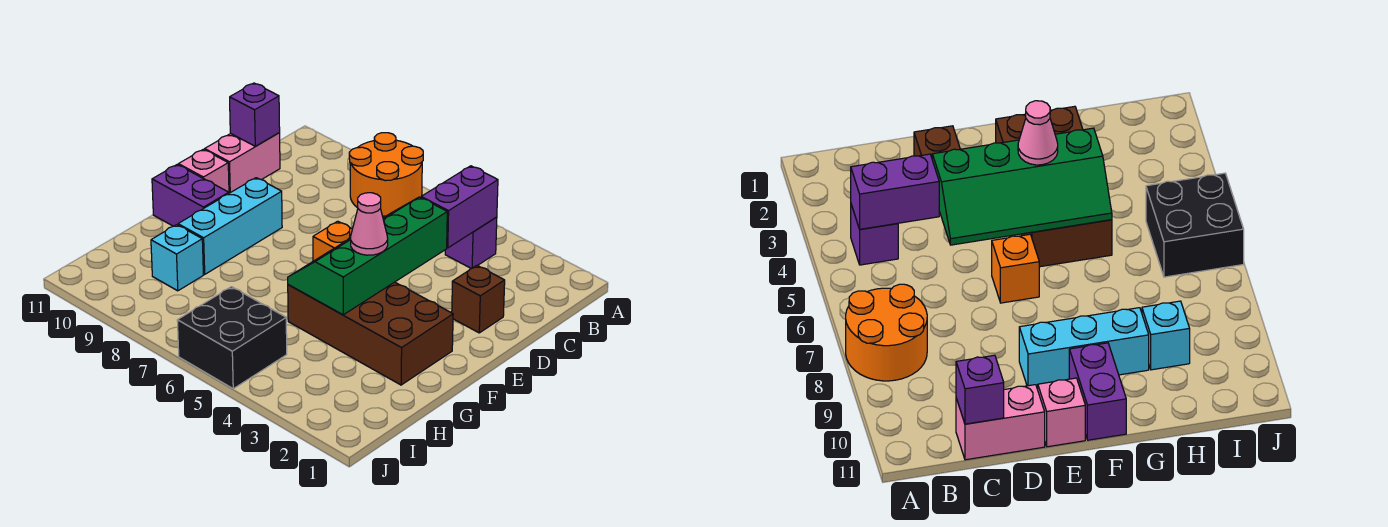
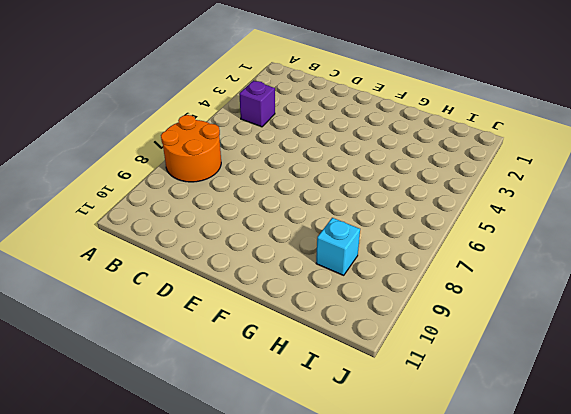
none -> pink 1x2 brick [205,133,280,193]
none -> brown 1x1 brick [452,265,505,333]
none -> orange 1x1 brick [313,221,352,261]

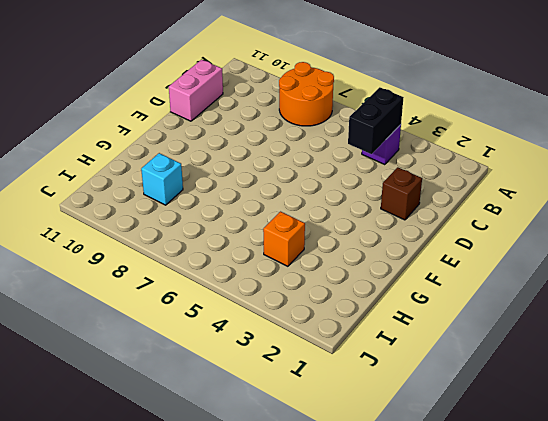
black 1x2 brick [348,87,404,154] -> purple 1x2 brick [421,166,498,248]
orange 1x1 brick [263,212,305,266] -> orange 1x1 brick moved to [313,221,352,261]
none -> cyan 1x3 brick [178,178,282,274]
none -> pink 1x1 brick [178,149,229,192]
none -> brown 2x4 brick [288,282,453,385]

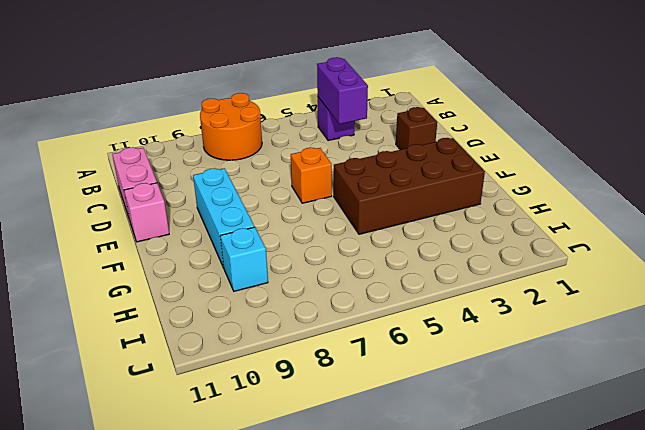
none -> purple 1x2 brick [152,165,229,226]
none -> black 2x2 brick [177,287,287,389]
none -> purple 1x1 brick [230,83,280,146]

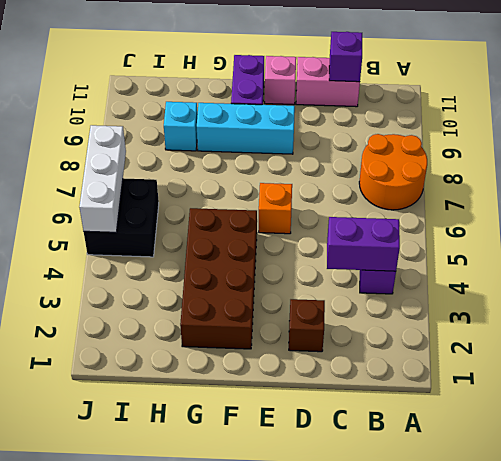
white 1x3 brick [79,125,126,232] -> none
none -> green 2x4 slope [288,197,447,315]
none -> pink 1x1 cone [351,193,388,255]

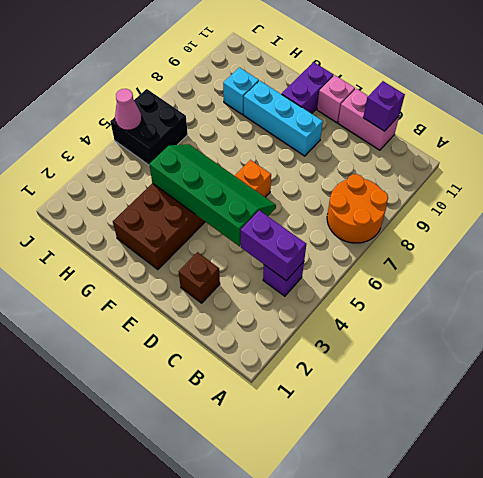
pink 1x1 cone [115,89,142,130] -> pink 1x1 cone moved to [351,193,388,255]

